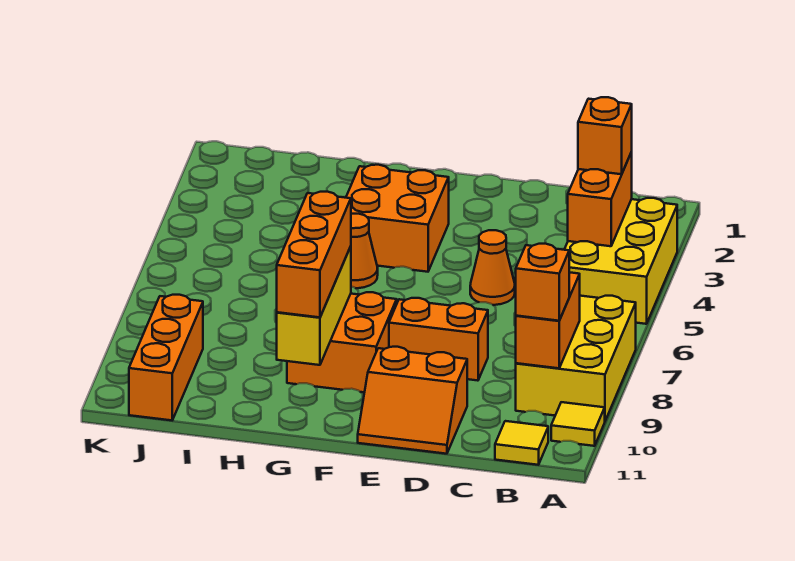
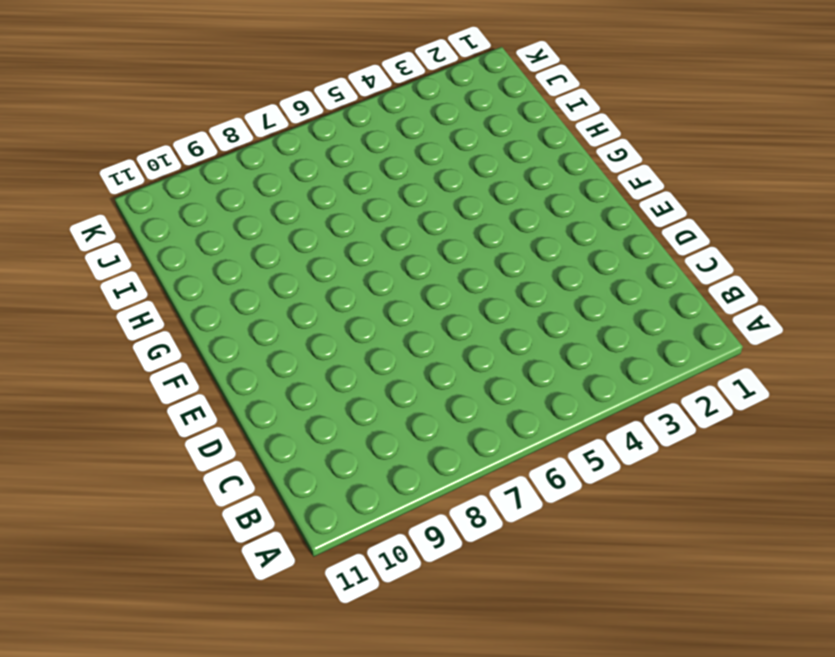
none -> yellow 2x3 brick [564,198,677,324]
none -> yellow 2x3 brick [516,296,636,421]
none -> yellow 1x1 tile [551,402,605,446]

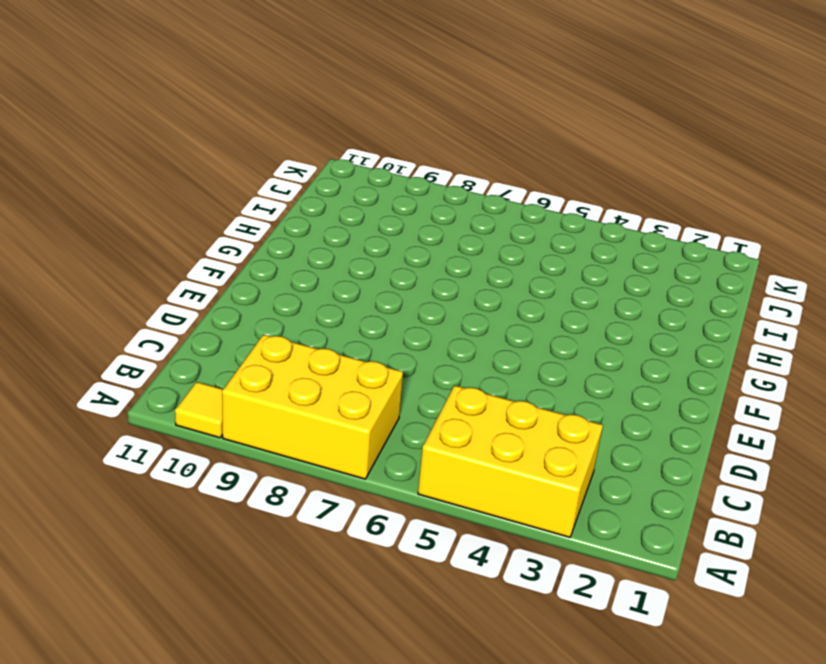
none -> yellow 1x1 tile [495,421,548,465]
none -> orange 1x1 cone [470,230,515,305]
none -> orange 1x2 brick [389,298,488,381]

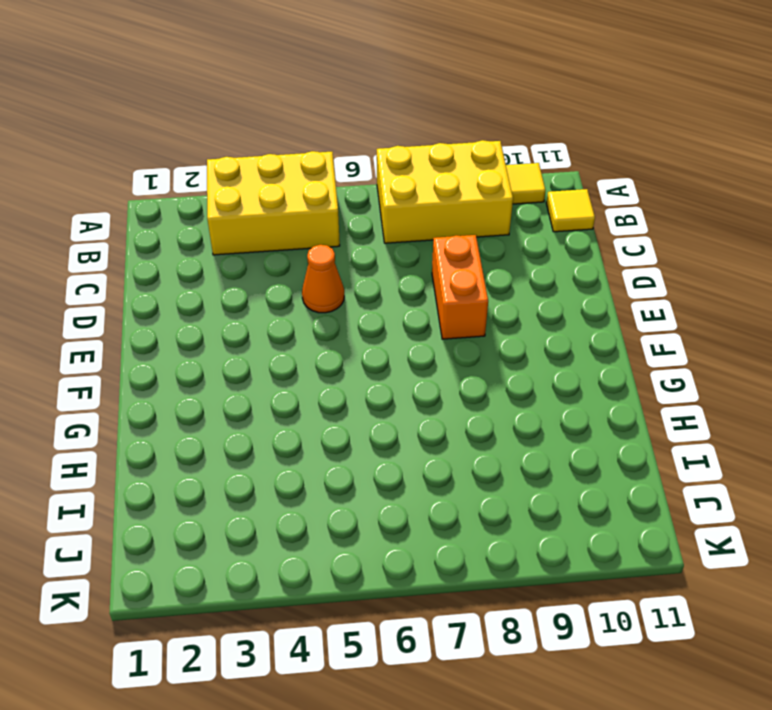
none -> orange 2x2 slope [358,347,467,454]
none -> orange 2x2 brick [346,165,449,272]
none -> orange 2x2 brick [287,292,397,392]

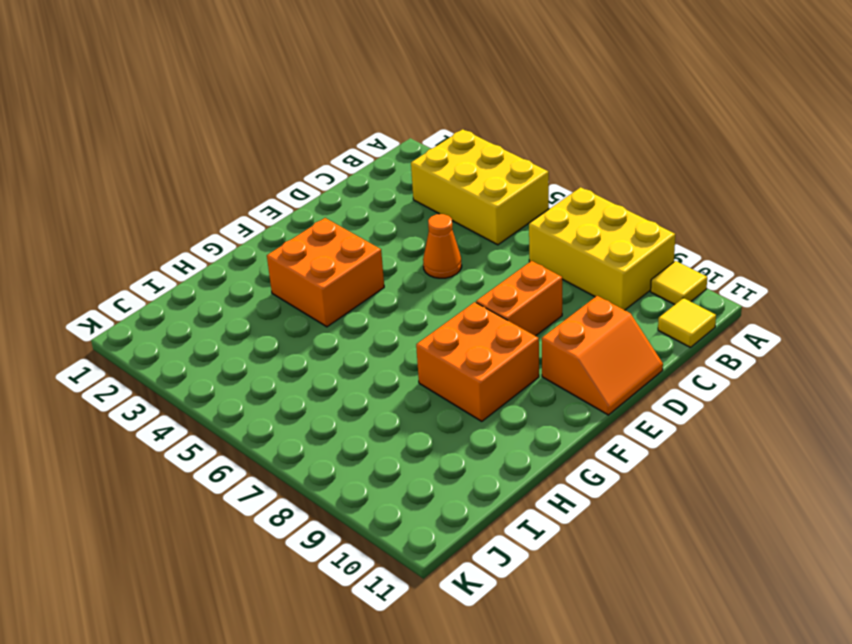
none -> orange 1x1 cone [351,214,378,288]
none -> orange 1x3 brick [129,295,203,420]
none -> orange 1x2 brick [568,152,632,246]

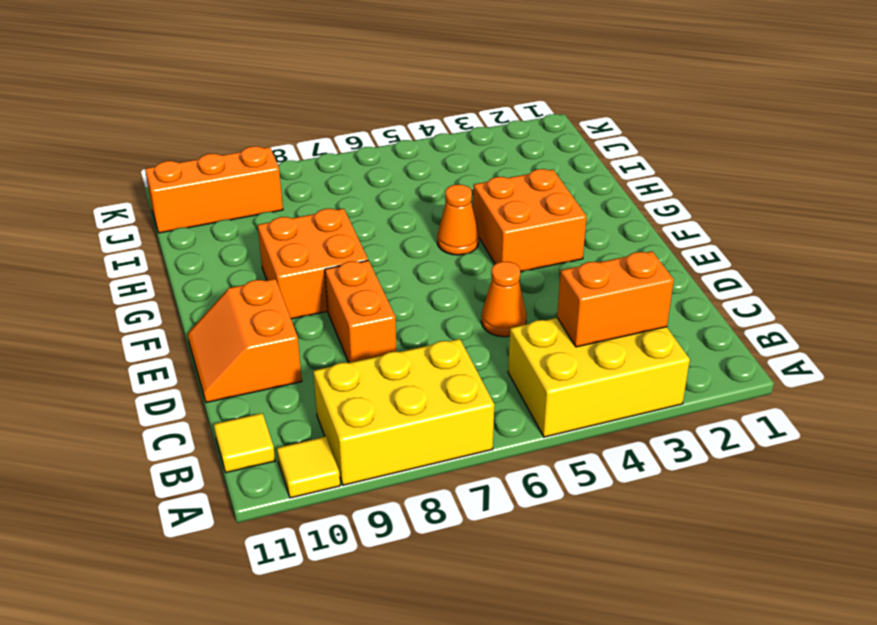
none -> orange 1x2 brick [516,272,580,368]
none -> yellow 1x3 brick [277,246,351,365]
none -> orange 1x1 brick [578,97,632,174]

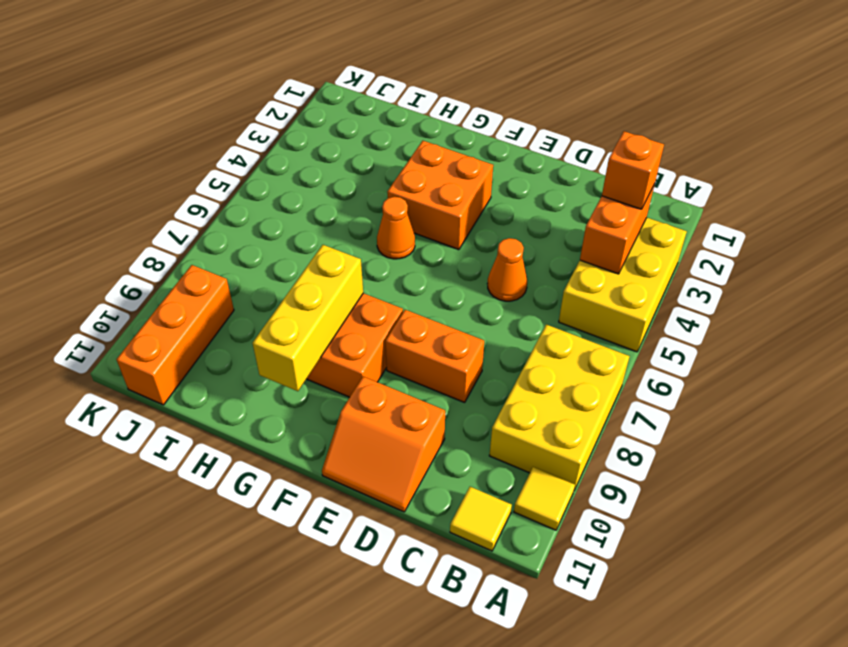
none -> orange 1x2 brick [516,272,580,368]
none -> orange 1x1 brick [516,243,569,321]
none -> orange 1x3 brick [277,192,351,317]

